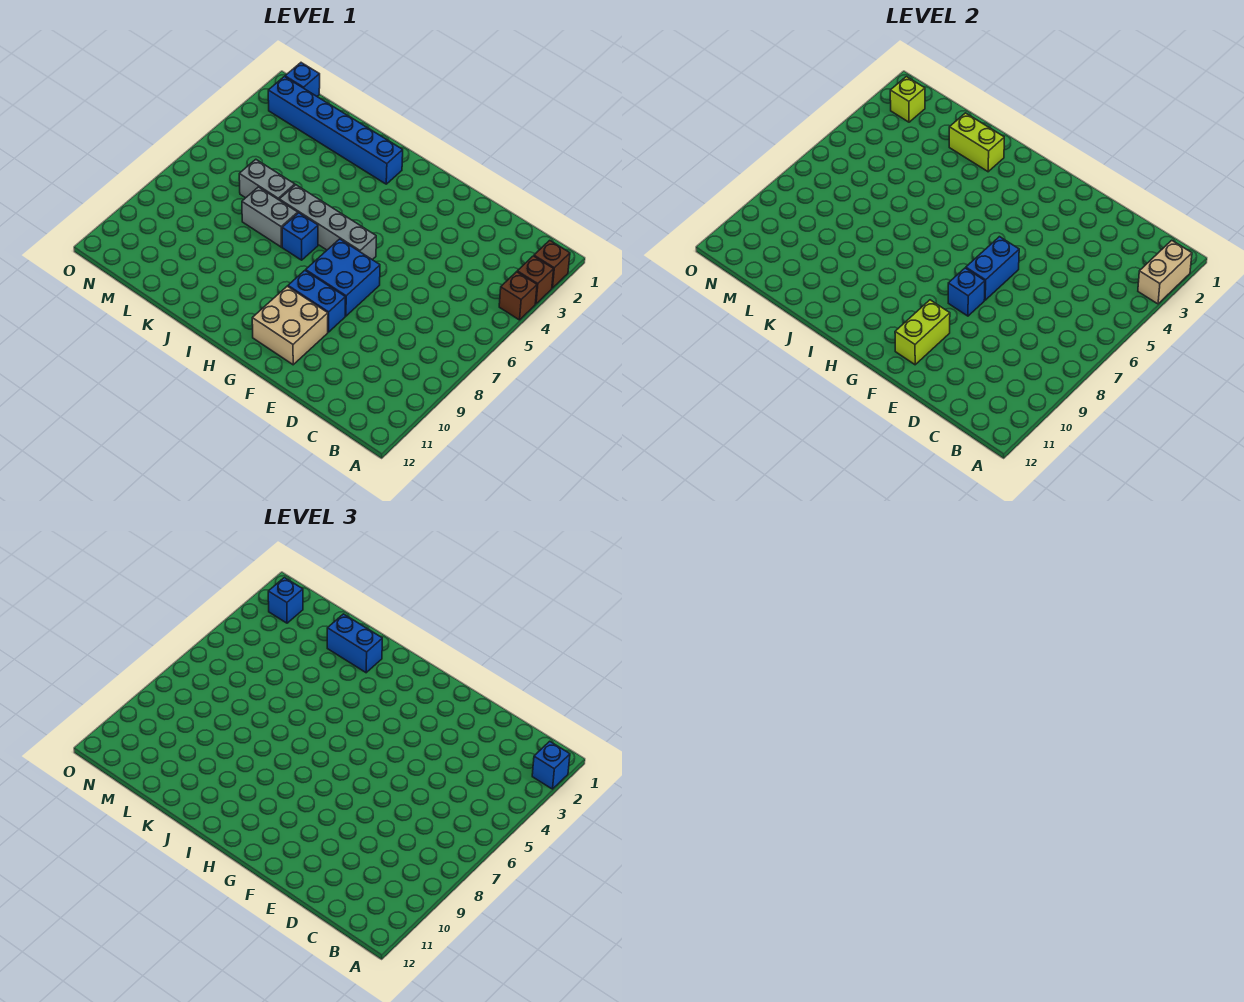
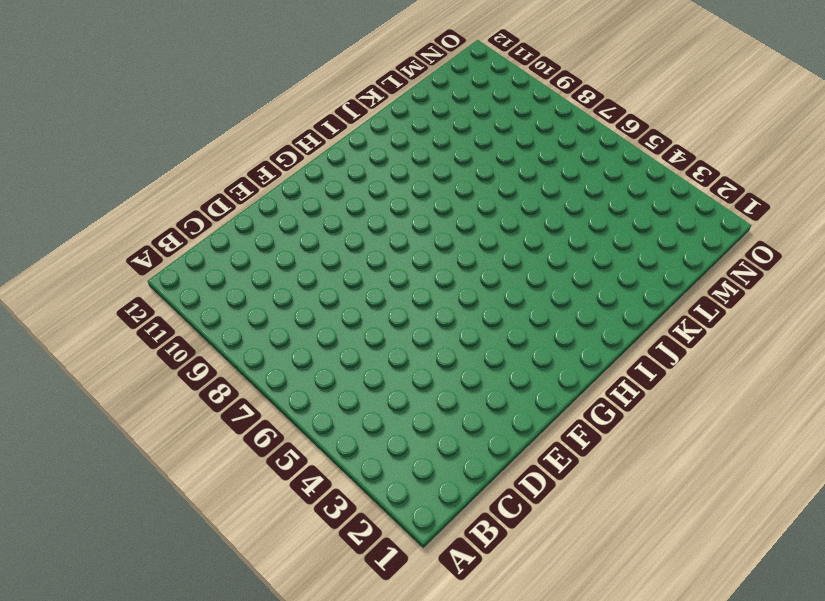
none -> brown 1x1 brick [534,240,570,288]
none -> brown 1x1 brick [517,256,554,304]
none -> brown 1x1 brick [499,272,537,320]

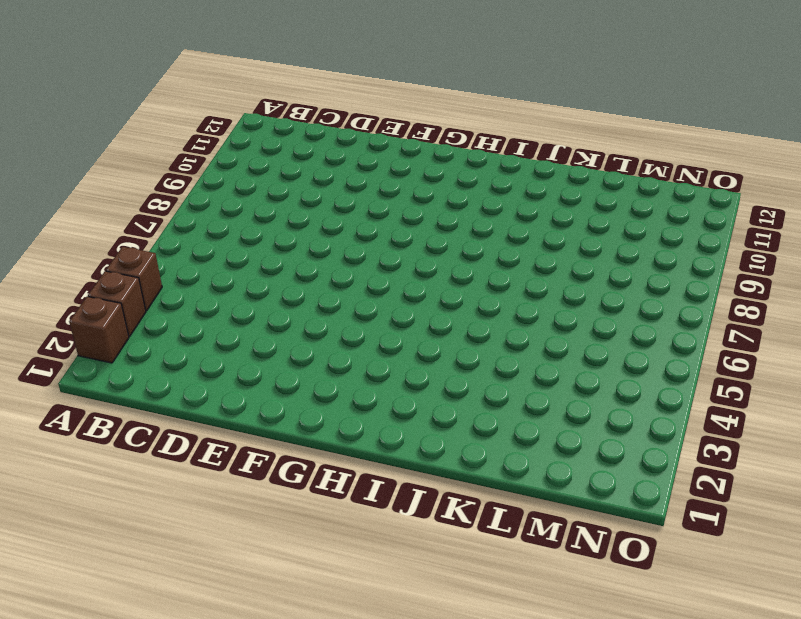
none -> blue 2x2 brick [306,239,380,316]
none -> blue 1x2 brick [288,271,345,332]
none -> tan 2x2 brick [252,286,328,365]

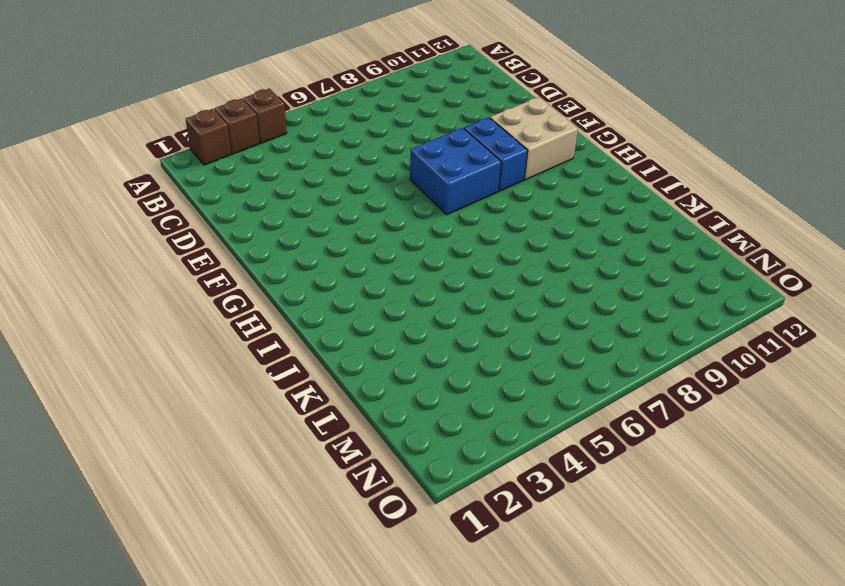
none -> grey 1x4 brick [279,185,376,260]
none -> blue 1x6 brick [268,77,403,184]
none -> blue 1x1 brick [282,213,318,260]

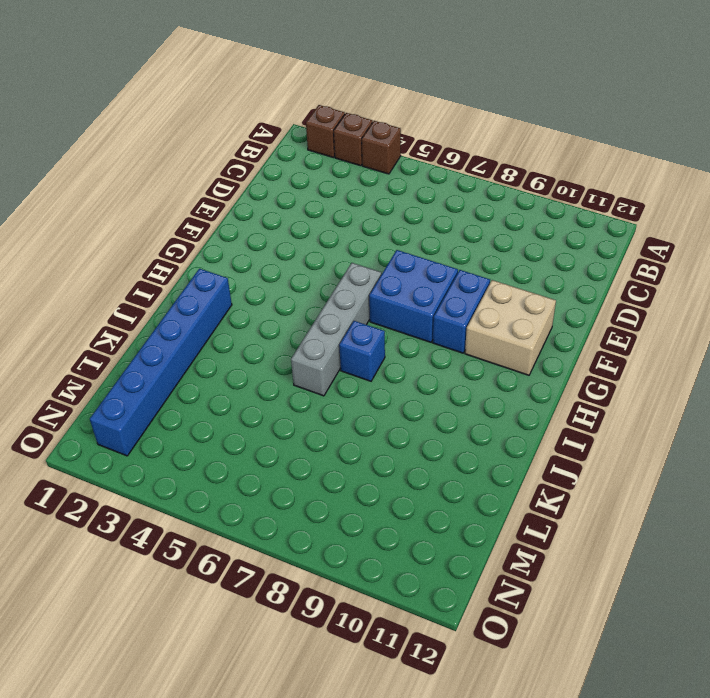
none -> grey 1x2 brick [242,187,298,247]
none -> grey 1x2 brick [239,159,295,200]
none -> blue 1x1 brick [285,63,320,96]

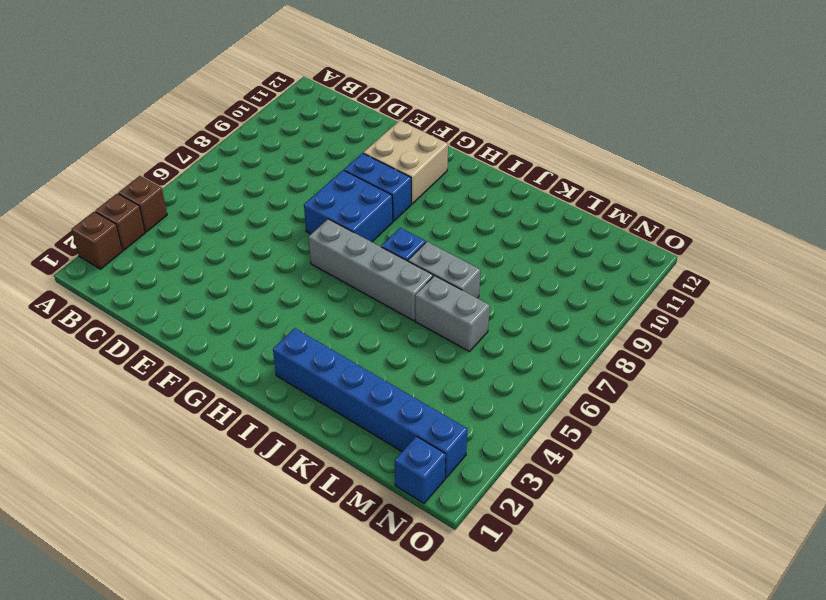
none -> tan 1x2 brick [1138,240,1192,304]
none -> blue 1x2 brick [966,237,1019,300]
none -> blue 1x1 brick [948,268,985,316]

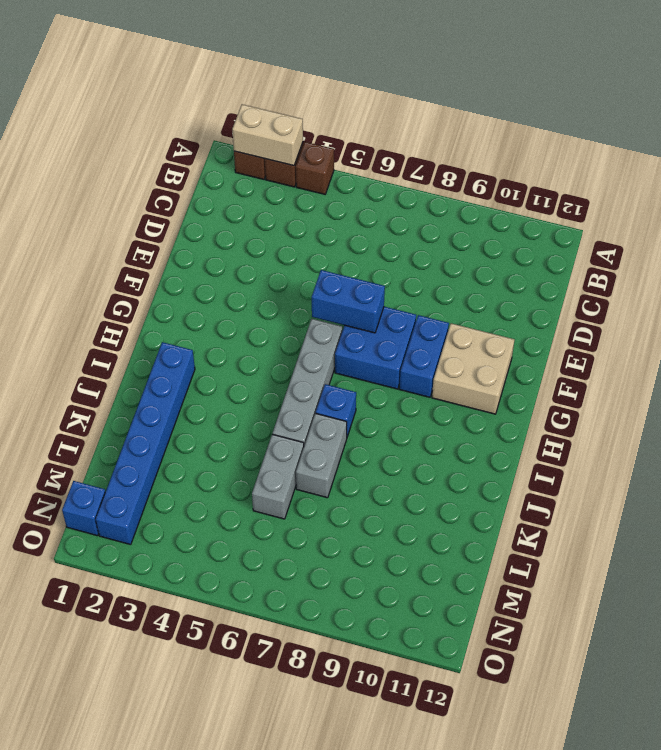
none -> blue 1x1 brick [948,268,985,316]
none -> lime 1x2 brick [895,300,950,365]
none -> lime 1x2 brick [949,113,1004,172]

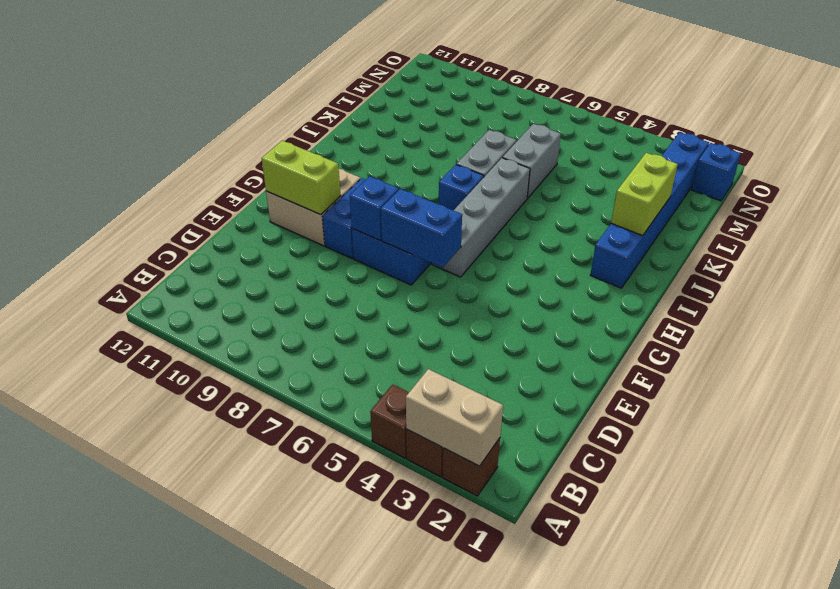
none -> lime 1x1 brick [890,77,925,122]
none -> blue 1x1 brick [532,741,570,789]
none -> blue 1x2 brick [327,614,382,673]

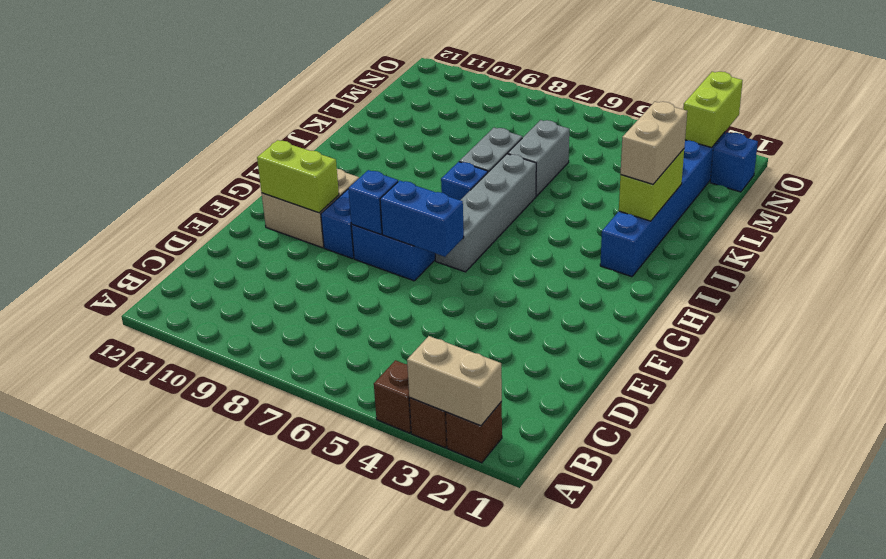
tan 1x2 brick [621,102,687,184] -> blue 1x2 brick [327,614,382,673]
lime 1x2 brick [683,72,743,148] -> lime 1x1 brick [890,77,925,122]
none -> blue 1x1 brick [532,741,570,789]
none -> blue 1x1 brick [268,578,303,623]

